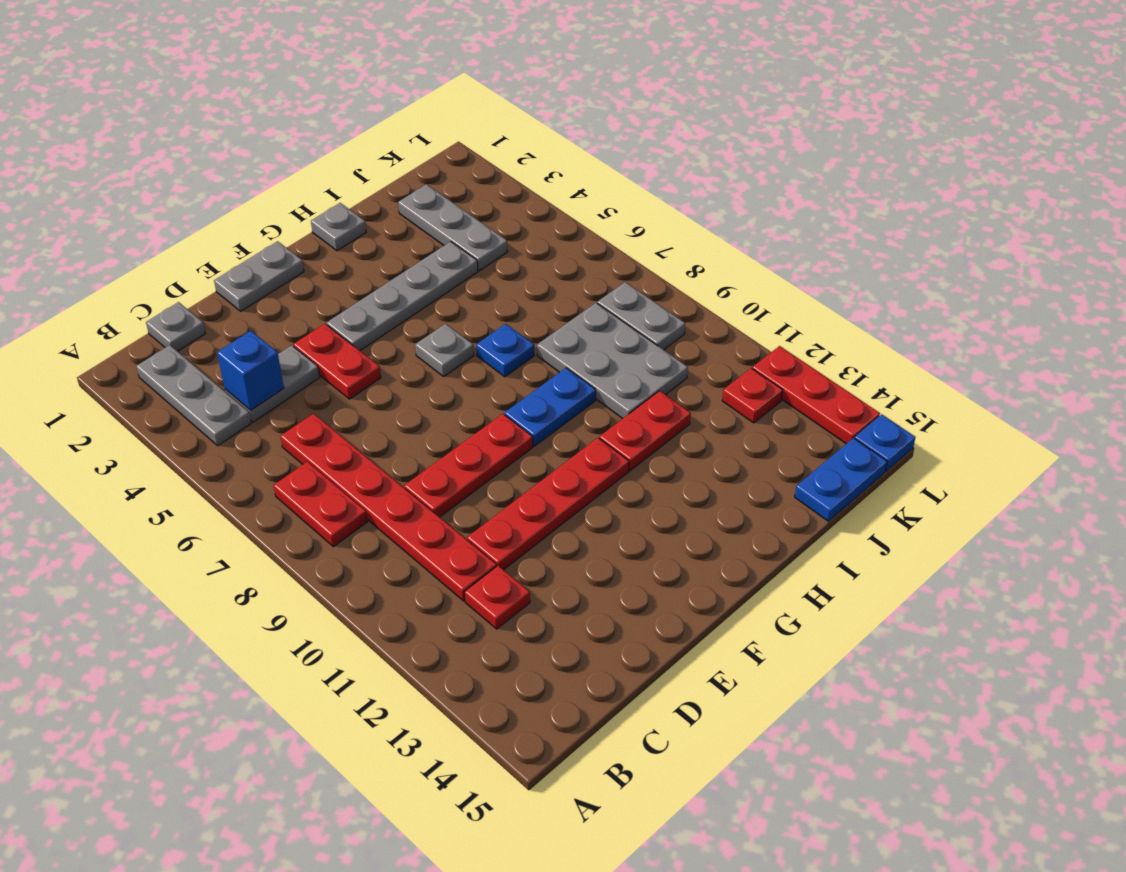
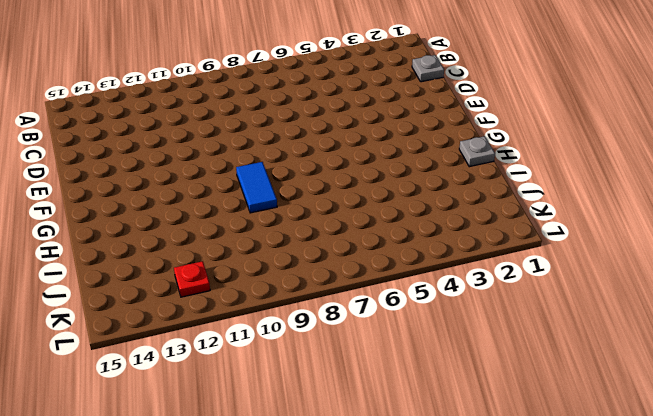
blue 1x2 tile [236,162,277,213] -> blue 1x2 plate [504,368,596,446]
none -> grey 1x3 plate [136,345,251,446]
none -> red 1x2 plate [274,462,367,547]
none -> grey 1x2 plate [225,345,320,422]

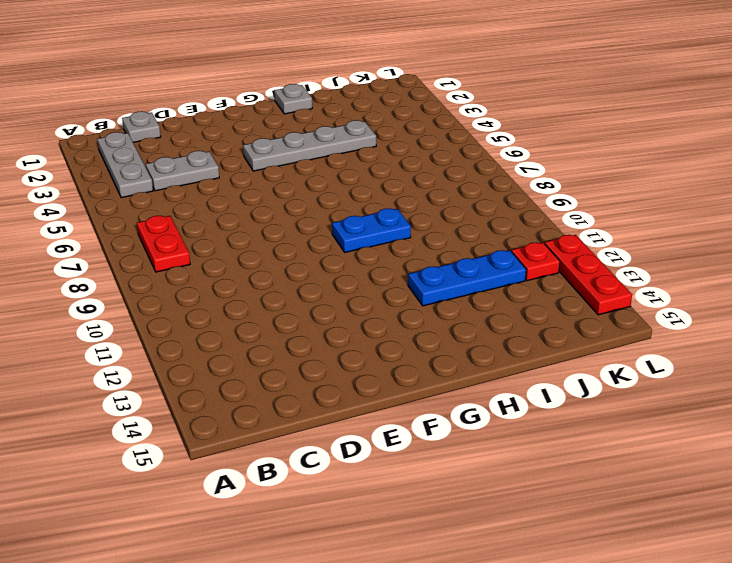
blue 1x3 plate [408,250,526,306] -> none
none -> red 1x6 plate [280,413,496,601]
none -> red 1x1 plate [464,566,530,629]
none -> red 1x3 plate [404,414,533,517]

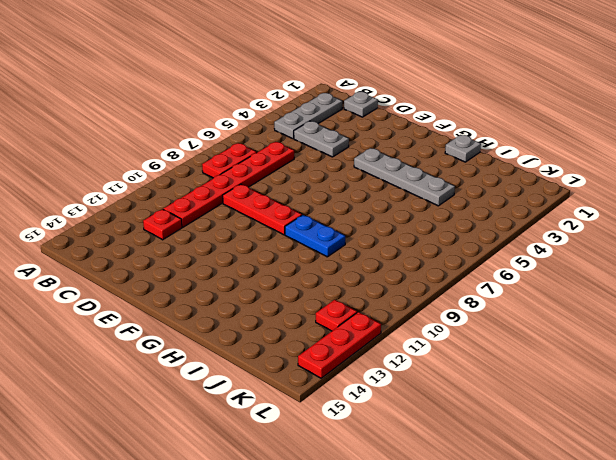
none -> red 1x4 plate [467,438,629,570]
none -> grey 1x2 plate [214,241,304,311]
none -> red 1x2 plate [293,324,381,399]

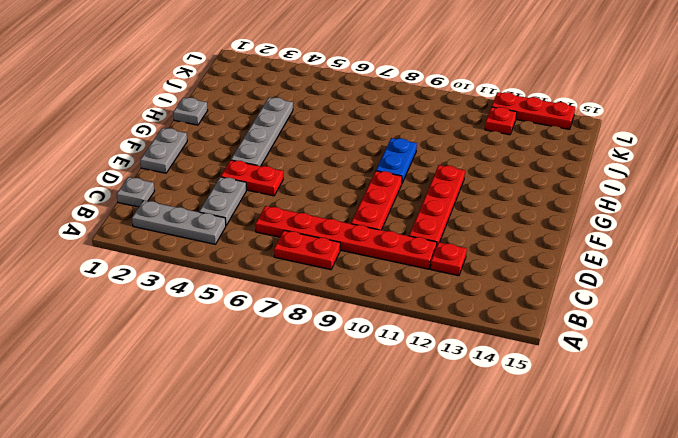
none -> grey 1x1 plate [415,324,474,376]
none -> blue 1x1 plate [476,324,534,377]
none -> red 1x2 plate [599,391,691,471]

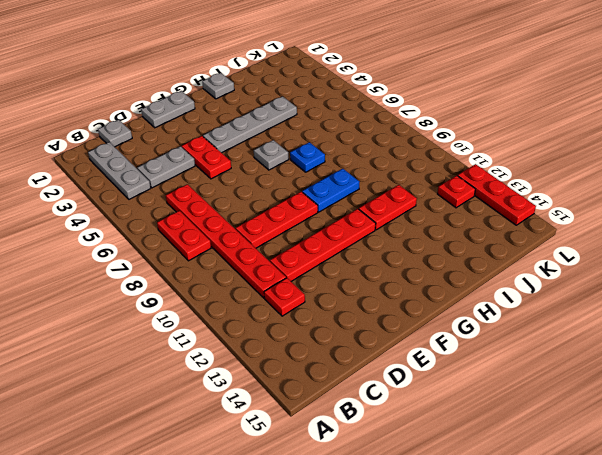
none -> grey 2x3 plate [537,303,688,419]
none -> grey 1x3 plate [398,184,508,271]
none -> blue 1x2 plate [795,438,887,521]

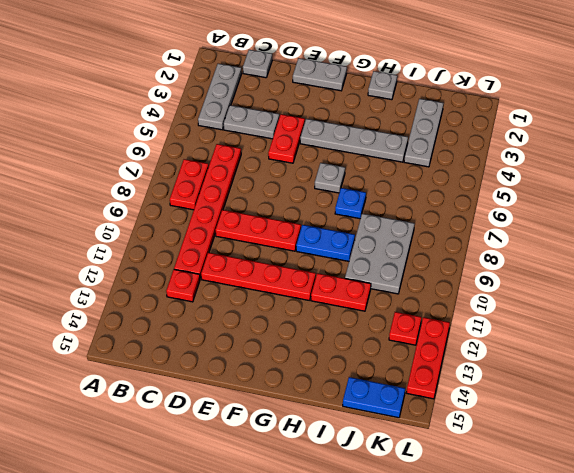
none -> grey 1x2 plate [597,282,685,350]
none -> blue 1x1 plate [855,414,915,471]
none -> blue 1x1 brick [217,331,284,410]

